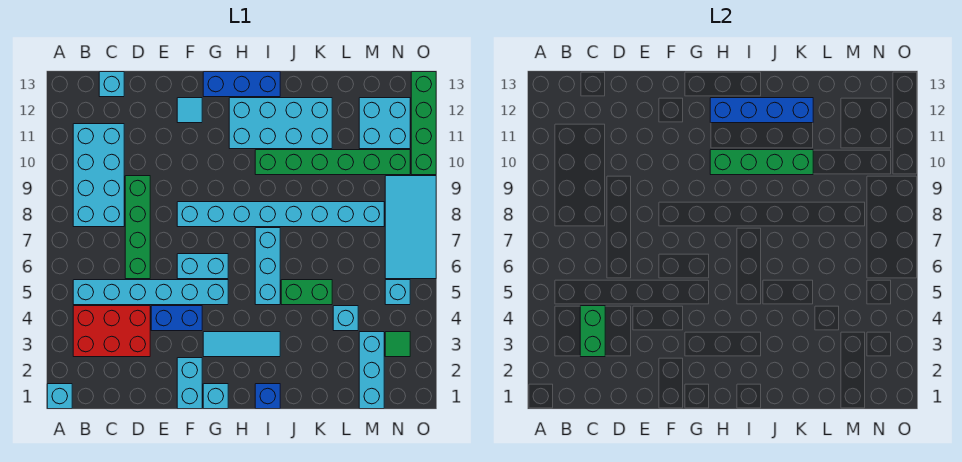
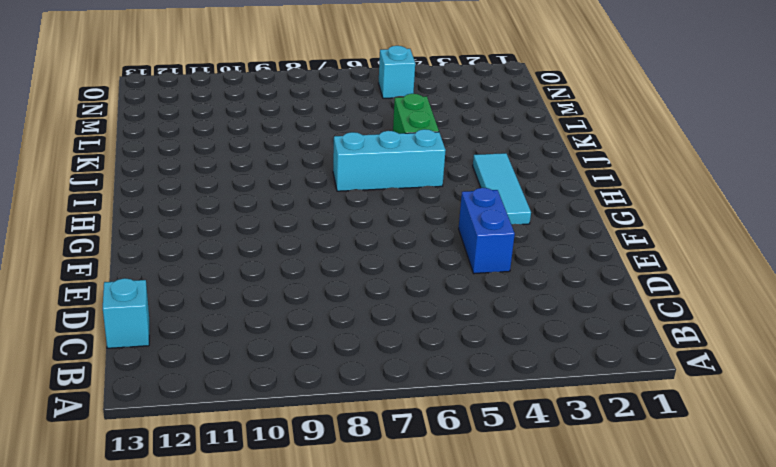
none -> cyan 1x1 brick [47,384,72,409]
none -> red 2x3 brick [73,306,150,357]
none -> cyan 1x6 brick [73,280,228,305]

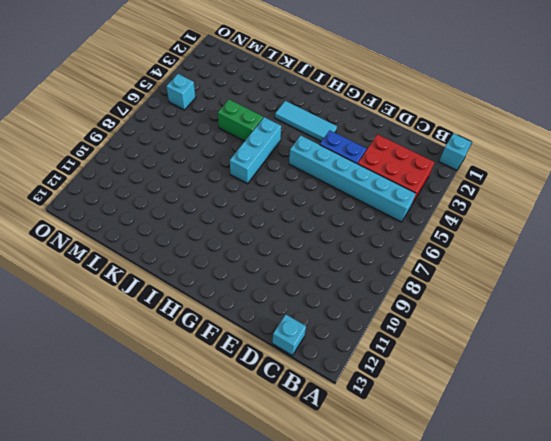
none -> cyan 2x4 brick [73,124,124,227]
none -> green 1x4 brick [125,176,150,279]
none -> cyan 1x2 brick [177,358,202,409]

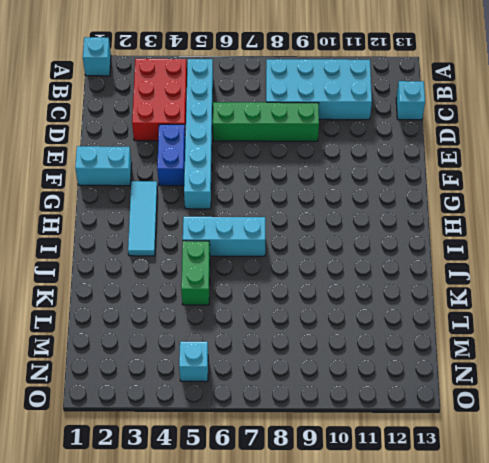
none -> cyan 1x2 brick [177,254,228,279]
none -> cyan 1x8 brick [177,202,384,227]
none -> cyan 1x1 tile [177,98,202,123]

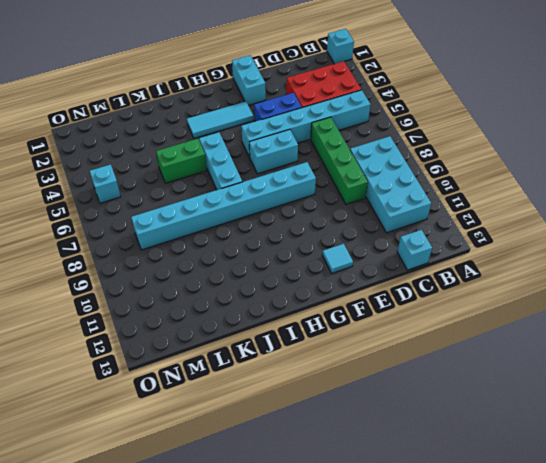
none -> cyan 1x1 brick [203,384,228,409]
none -> blue 1x3 brick [203,72,280,97]
none -> cyan 2x4 brick [229,98,332,149]

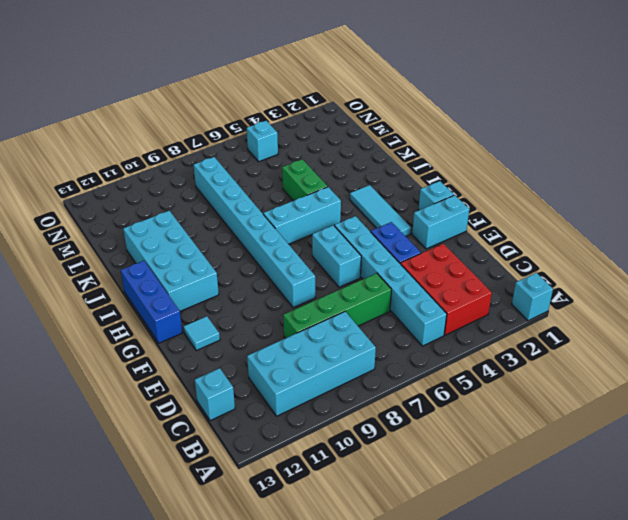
none -> blue 1x1 brick [255,384,280,409]
none -> green 1x6 brick [255,150,410,175]
none -> cyan 1x1 brick [333,306,358,331]

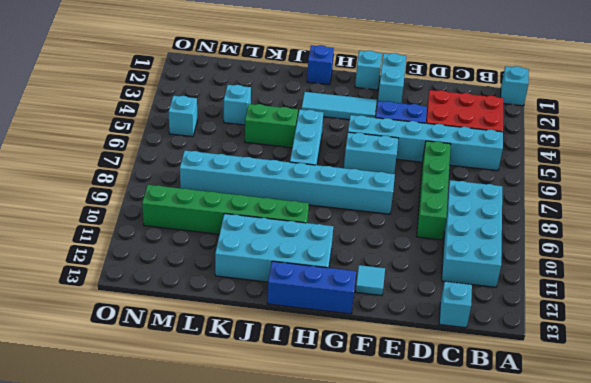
none -> cyan 1x3 brick [359,332,384,409]
none -> cyan 2x2 brick [359,98,410,149]
none -> green 1x1 tile [385,332,410,357]

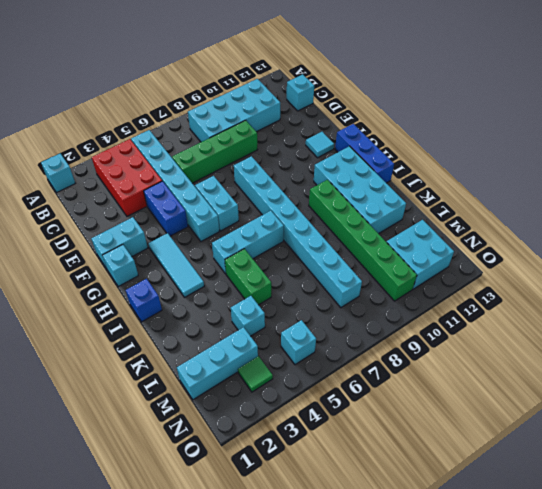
none -> cyan 2x4 tile [385,176,436,279]
none -> green 1x4 brick [411,72,436,175]
none -> green 1x2 brick [580,306,605,357]

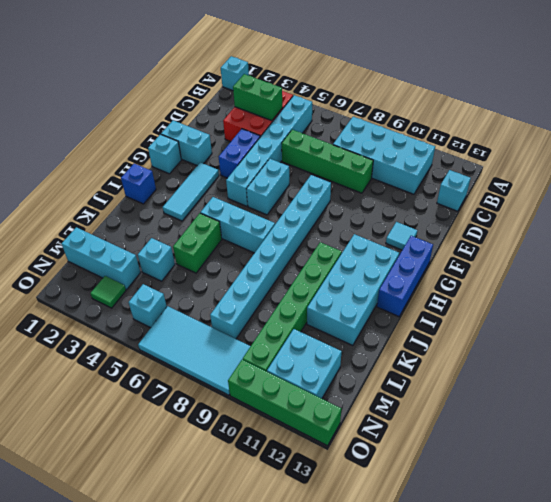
none -> green 1x4 brick [710,150,813,175]
none -> blue 1x4 brick [710,98,813,123]

